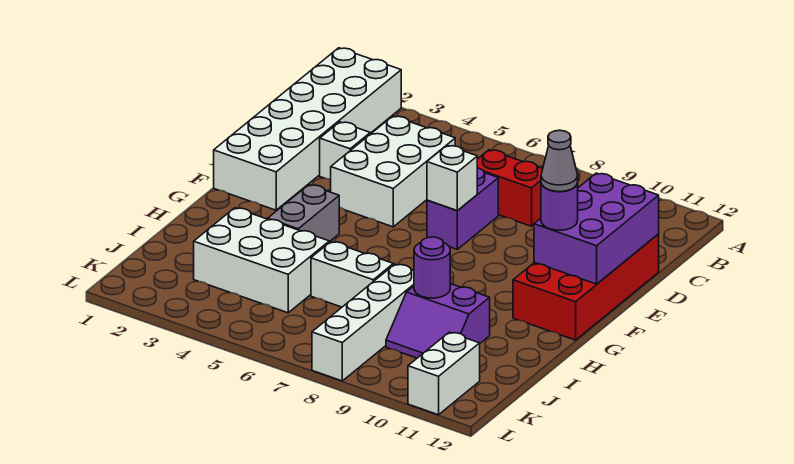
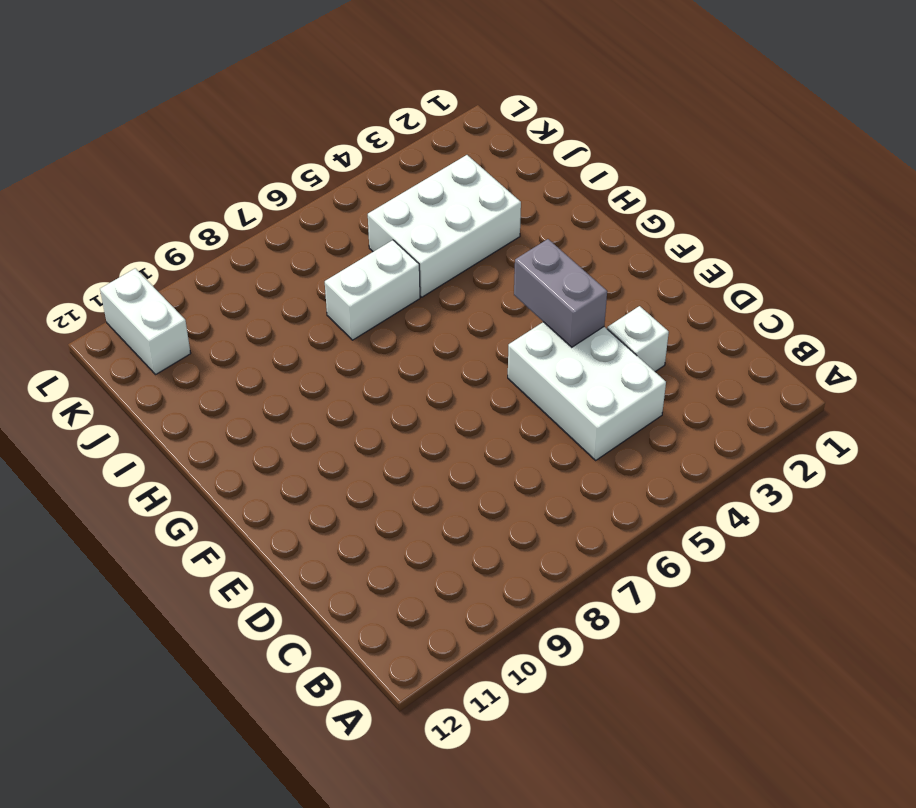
grey 1x2 brick [514,239,607,347] -> grey 1x2 brick moved to [268,185,339,242]
none -> white 2x6 brick [214,48,401,210]
none -> red 1x2 brick [477,150,543,226]
none -> purple 1x2 brick [427,168,498,249]

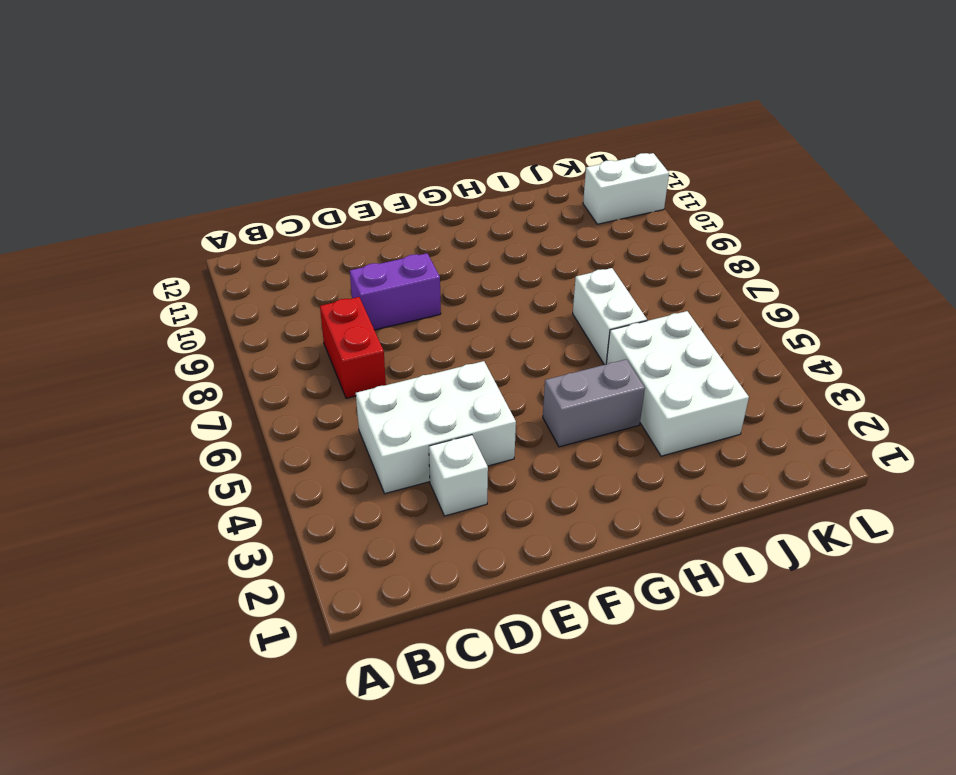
purple 1x2 brick [350,253,441,330] -> purple 1x2 brick moved to [427,168,498,249]
none -> white 2x6 brick [214,48,401,210]
none -> red 2x4 brick [513,234,659,340]
none -> white 1x4 brick [312,264,414,381]

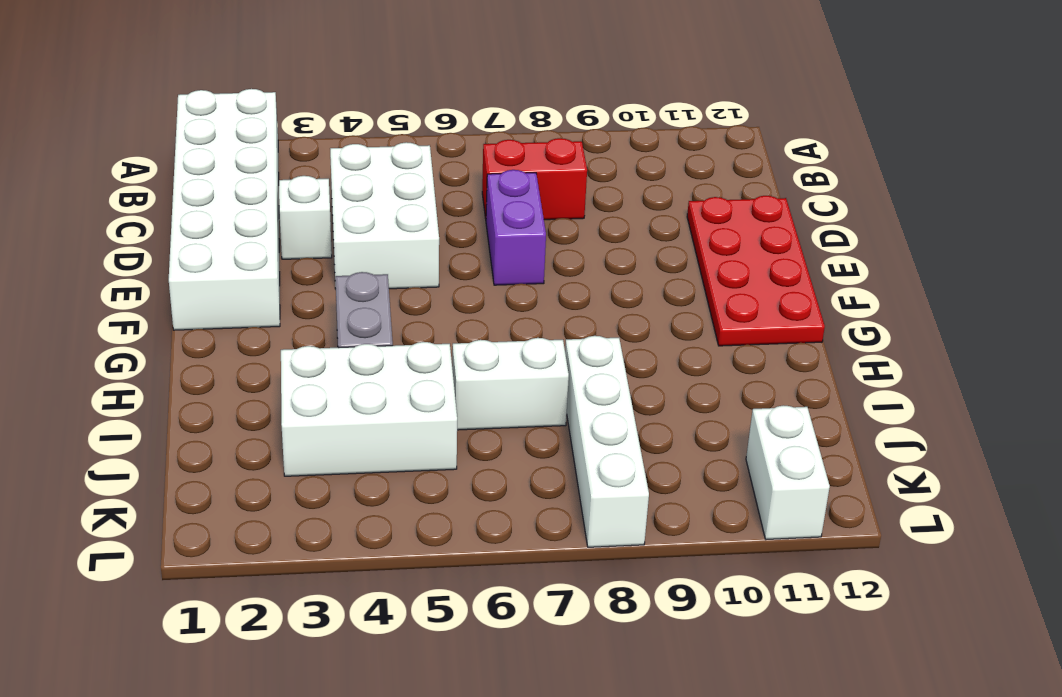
red 2x4 plate [687,196,825,346] -> red 2x4 brick [513,234,659,340]
none -> purple 2x2 slope [386,284,490,358]
none -> purple 2x3 brick [534,173,659,284]
none -> white 1x1 brick [427,145,477,211]

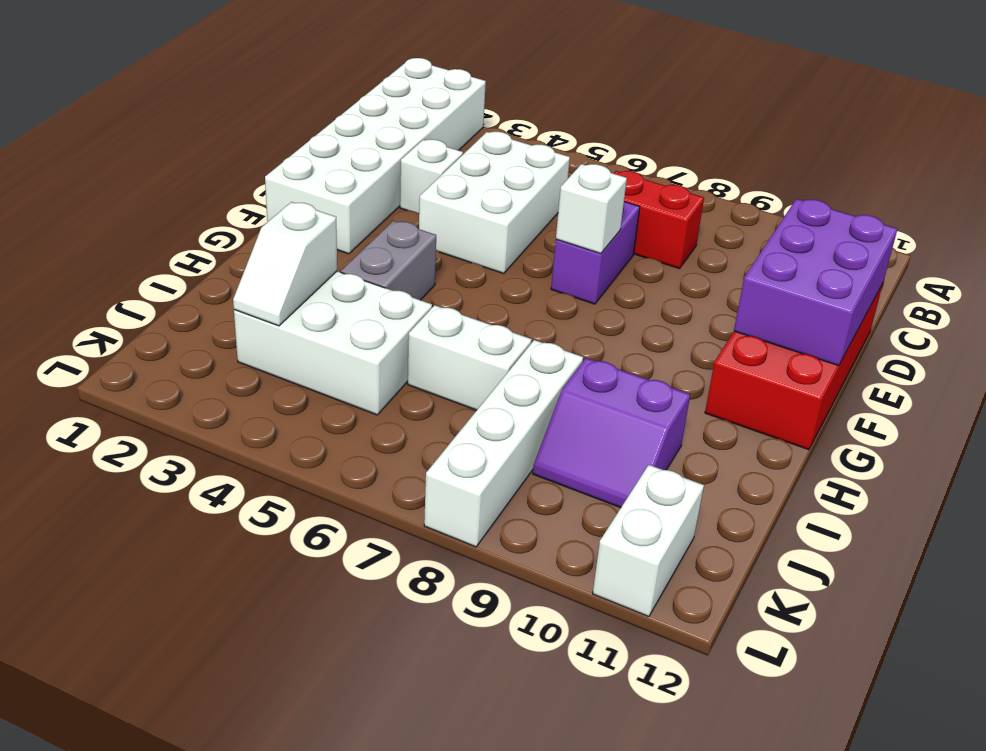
white 1x2 slope [233,202,337,326] -> none
none -> purple 1x1 round brick [414,237,450,298]
none -> purple 1x1 round brick [541,183,578,230]
none -> grey 1x1 cone [541,130,578,192]

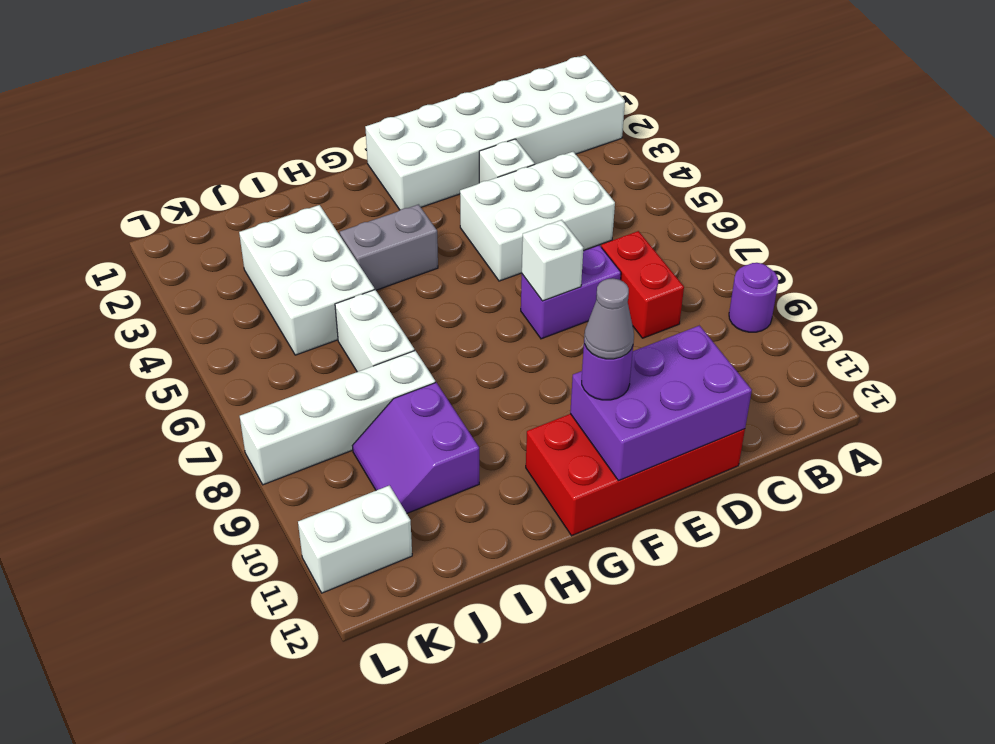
purple 1x1 round brick [729,263,778,332] -> purple 1x1 round brick moved to [414,237,450,298]

